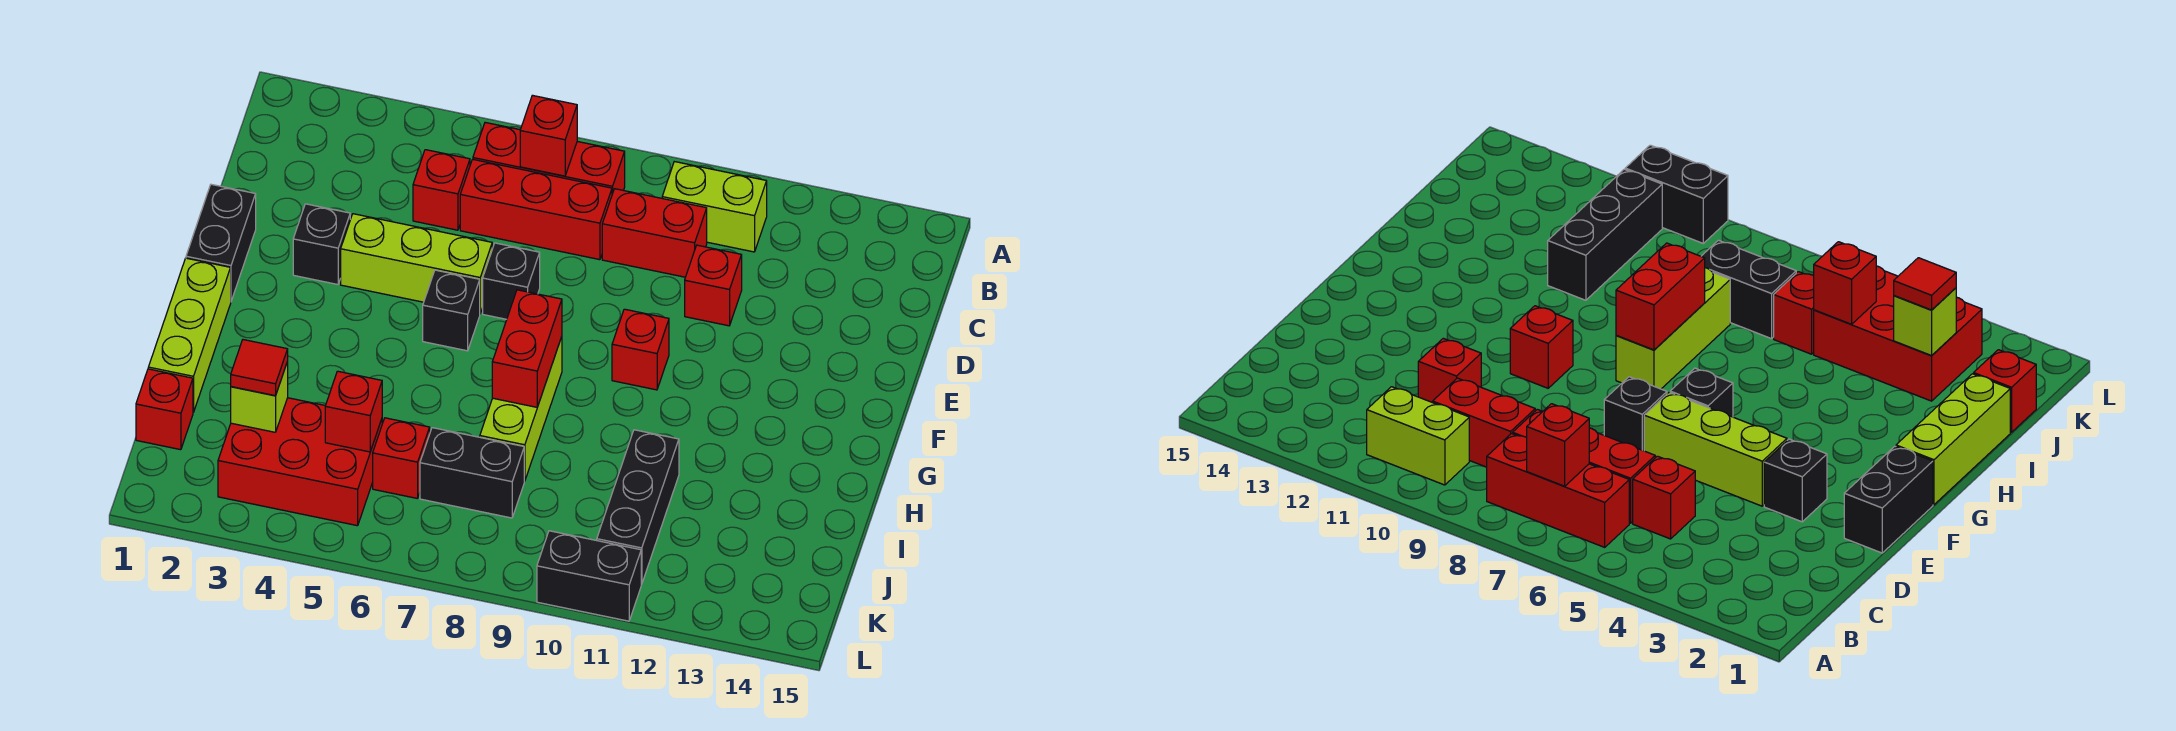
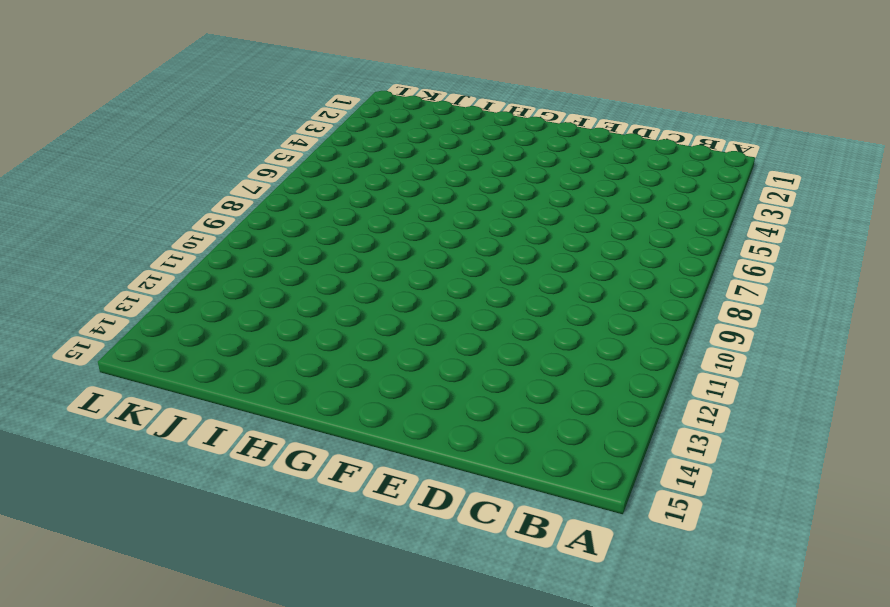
none -> red 1x3 brick [473,122,625,194]
none -> lime 1x2 brick [662,162,767,252]
none -> red 1x1 brick [413,150,470,230]

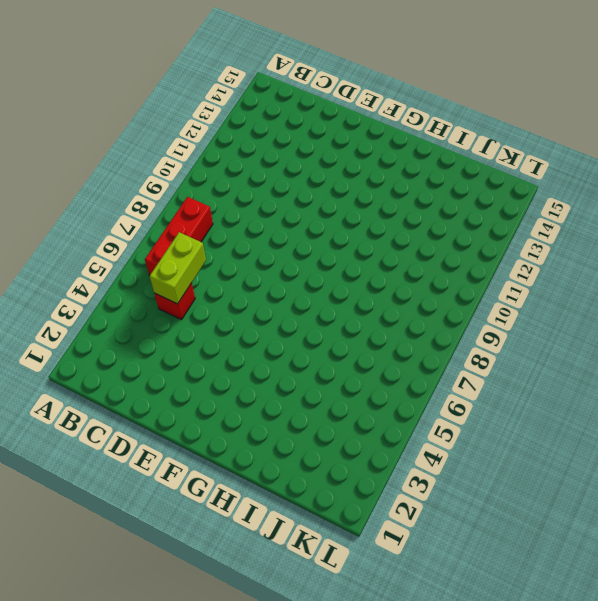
lime 1x2 brick [150,232,206,304] -> lime 1x2 brick moved to [662,162,767,252]
none -> red 1x3 brick [460,159,612,260]
none -> red 1x2 brick [602,189,707,277]
none -> red 1x1 brick [685,245,742,326]

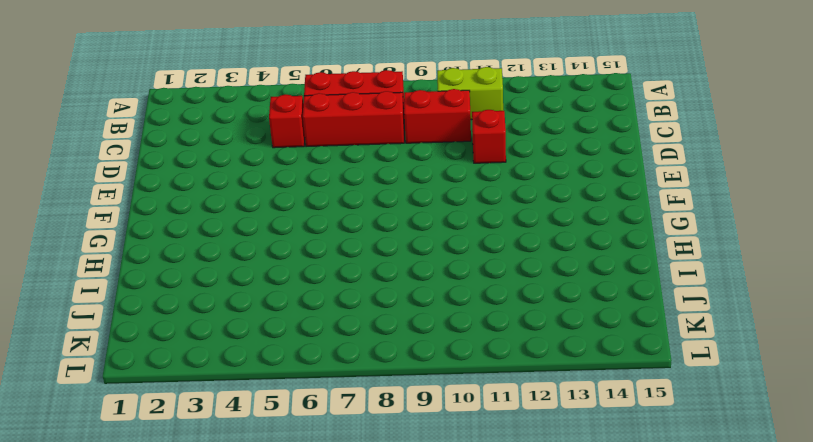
none -> black 1x2 brick [186,184,256,301]
none -> black 1x1 brick [293,204,350,284]
none -> lime 1x3 brick [341,214,492,313]

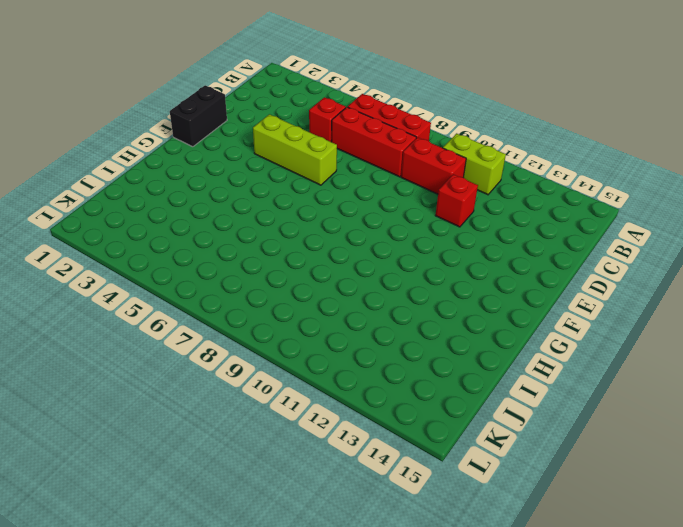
none -> black 1x1 brick [293,204,350,284]
none -> black 1x1 brick [483,243,540,319]
none -> black 1x1 brick [423,270,480,351]

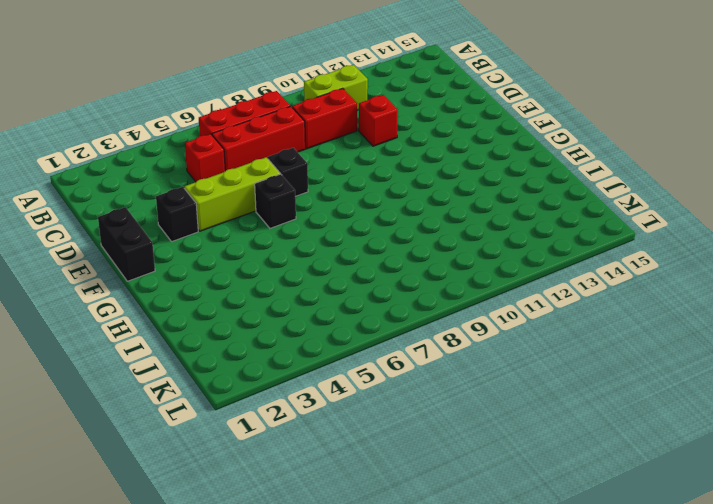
none -> red 1x1 brick [612,309,669,390]
none -> lime 1x3 brick [148,258,231,412]
none -> lime 1x3 brick [480,337,562,481]

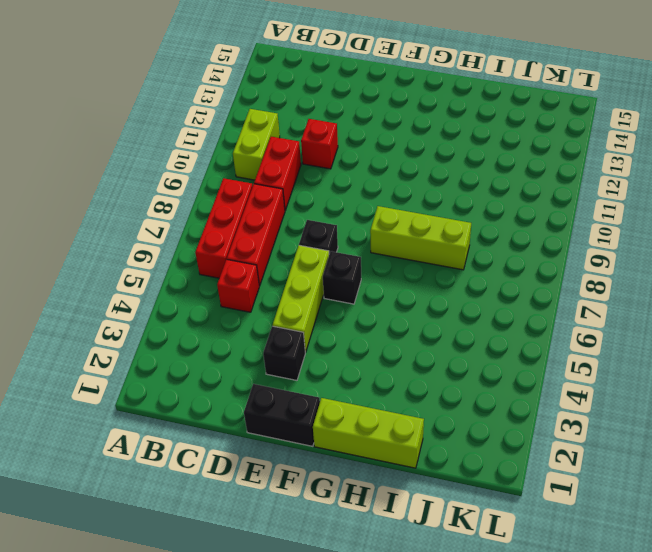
none -> red 1x1 brick [612,309,669,390]
none -> black 1x3 brick [597,430,679,584]
none -> red 1x1 brick [136,369,193,450]

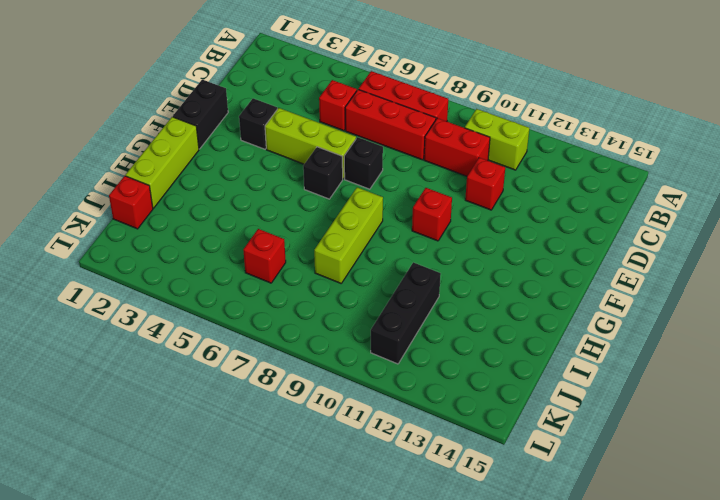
none -> red 2x3 brick [218,398,382,526]
none -> black 1x2 brick [420,428,524,518]
none -> black 1x2 brick [537,531,641,621]

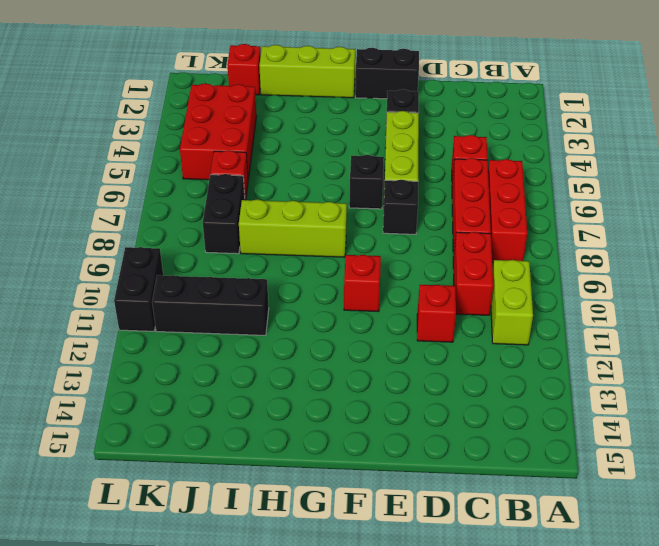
none -> red 1x1 brick [520,95,577,176]
none -> red 1x2 brick [492,290,562,407]
none -> lime 1x1 brick [231,362,288,432]

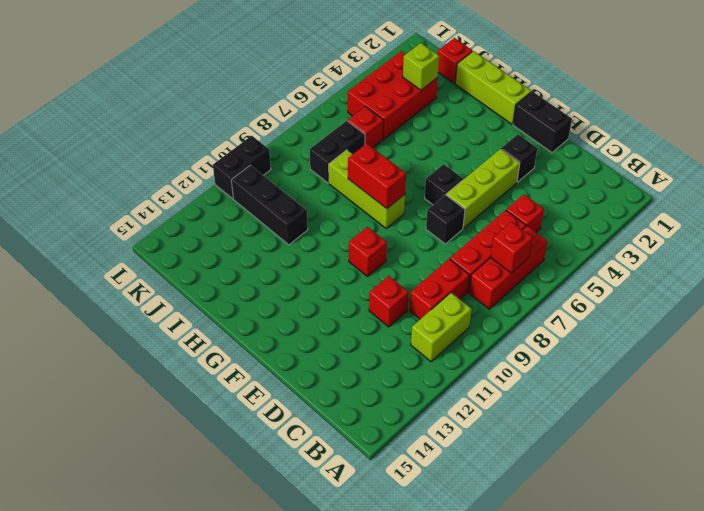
none -> red 1x1 brick [325,371,382,452]
none -> red 1x1 tile [231,340,288,396]

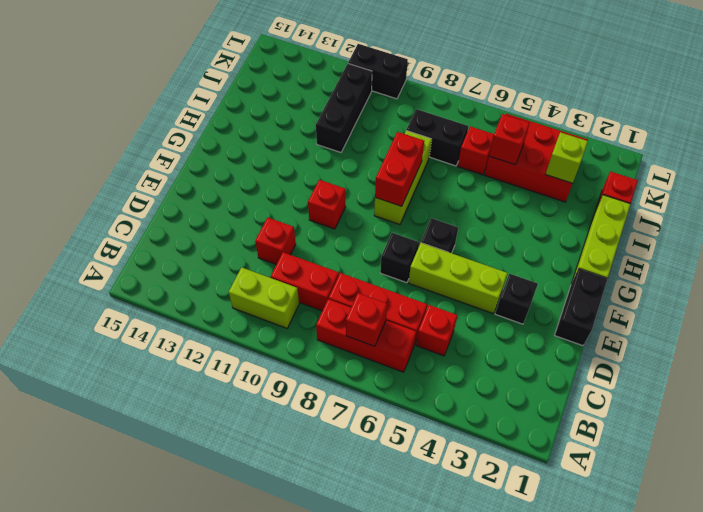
none -> red 1x1 tile [231,340,288,396]

